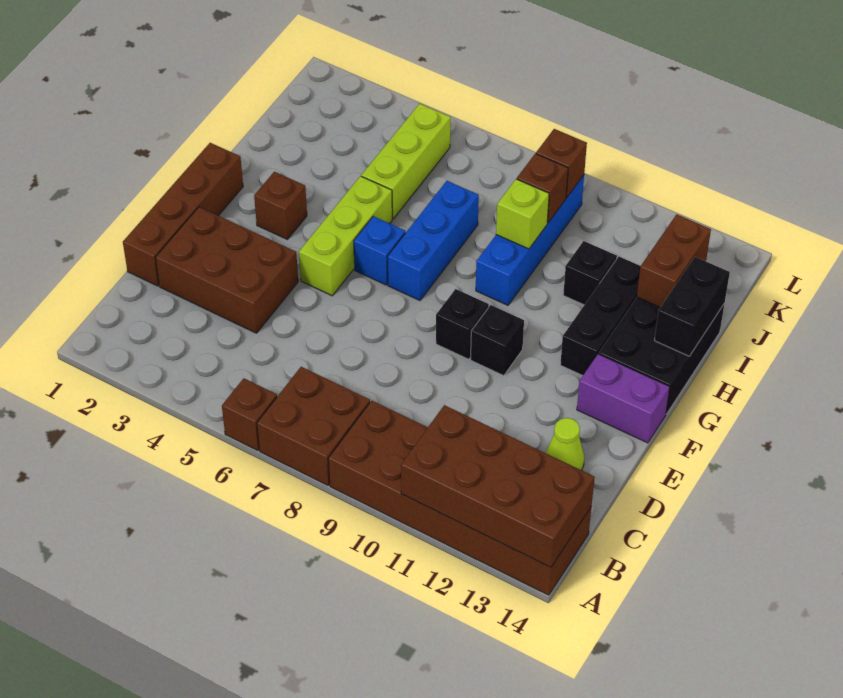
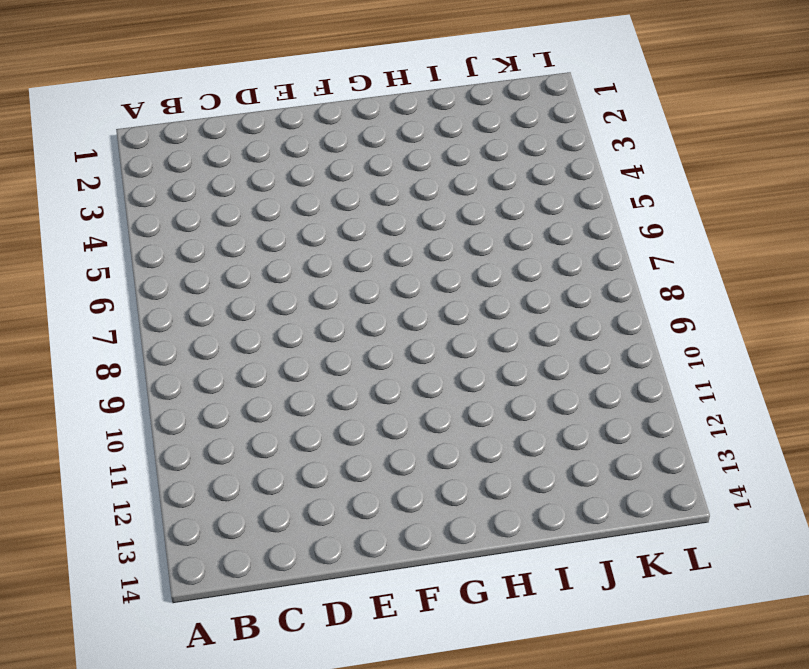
none -> brown 1x1 brick [222,378,277,451]
none -> brown 2x2 brick [257,367,370,485]
none -> brown 2x6 brick [328,401,591,595]

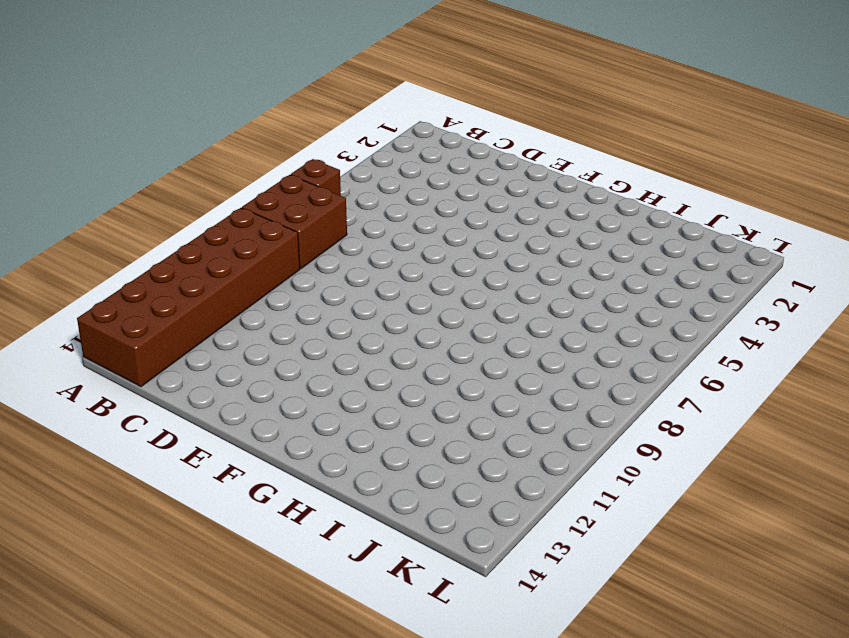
none -> brown 1x4 brick [123,143,243,286]
none -> brown 2x3 brick [155,207,298,333]
none -> lime 1x1 cone [546,418,584,470]

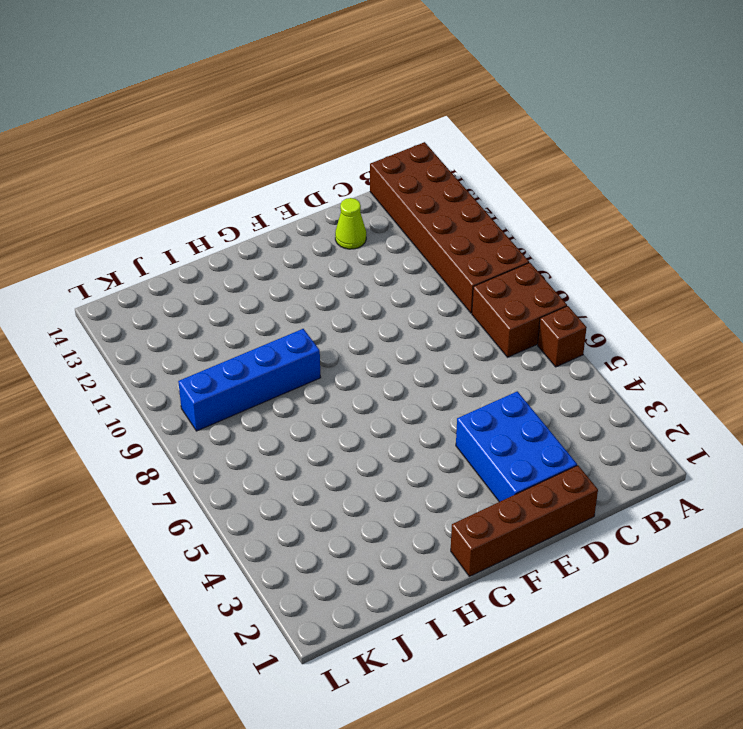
blue 2x3 brick [456,391,577,502] -> brown 2x3 brick [155,207,298,333]
none -> lime 1x3 brick [299,176,392,296]
none -> black 1x1 brick [436,289,489,359]
none -> black 1x1 brick [471,305,524,376]

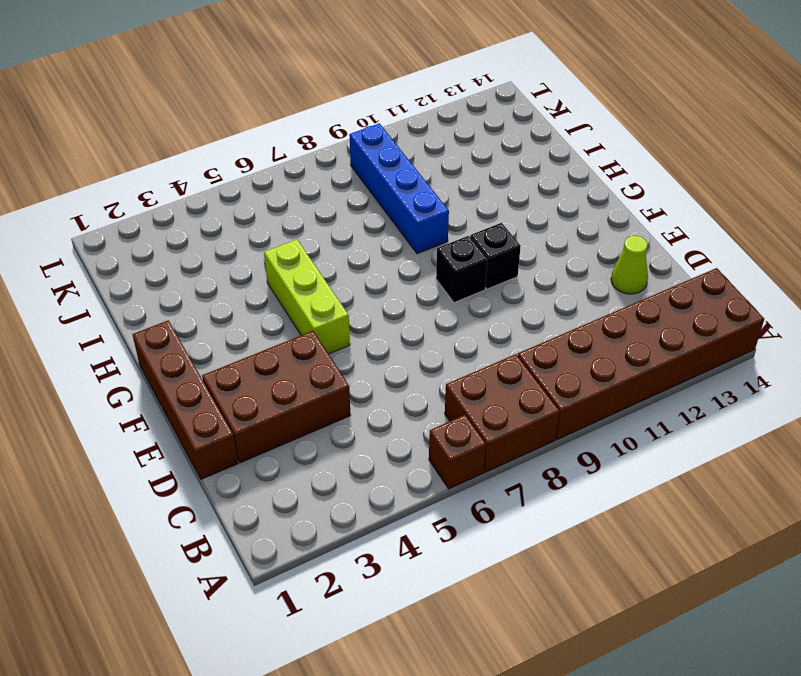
none -> purple 1x2 brick [577,354,670,443]
none -> brown 1x1 brick [254,172,307,239]
none -> blue 1x1 brick [354,216,405,285]

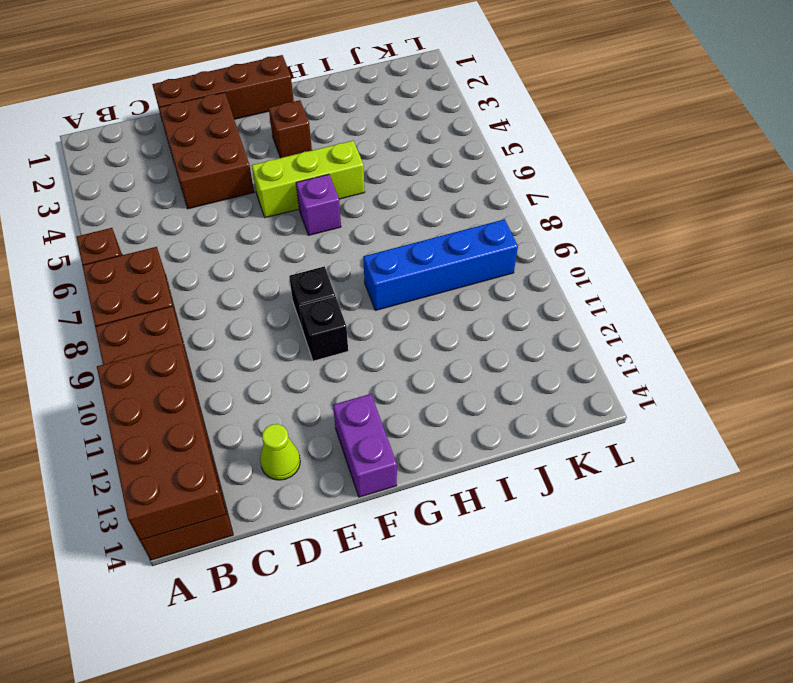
purple 1x1 brick [296,174,341,235] -> blue 1x1 brick [354,216,405,285]
none -> blue 1x3 brick [388,181,479,300]
none -> black 1x3 brick [560,257,641,376]
none -> black 2x3 brick [599,297,725,414]

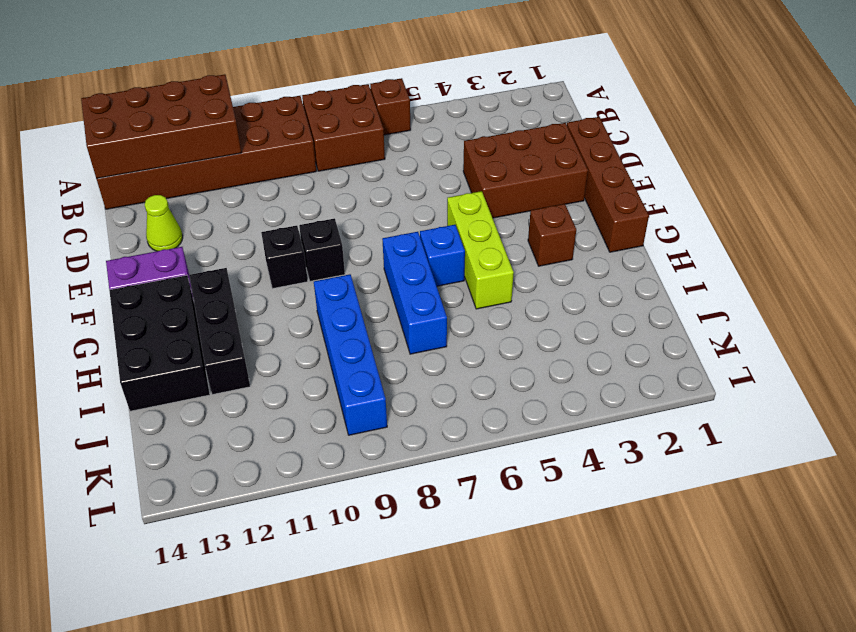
none -> lime 1x3 brick [361,104,451,219]
none -> black 1x1 brick [563,241,617,305]
none -> black 1x2 brick [654,257,730,356]

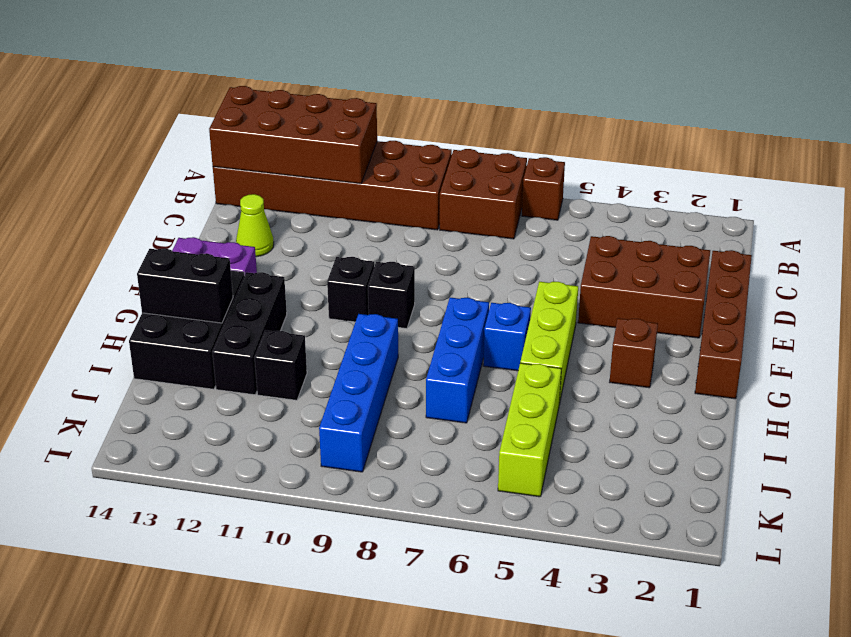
black 1x2 brick [137,248,233,323] -> black 1x2 brick turned to [654,257,730,356]
none -> lime 1x1 brick [496,179,549,249]
none -> brown 1x2 brick [637,214,711,307]
none -> brown 1x1 brick [517,154,568,223]

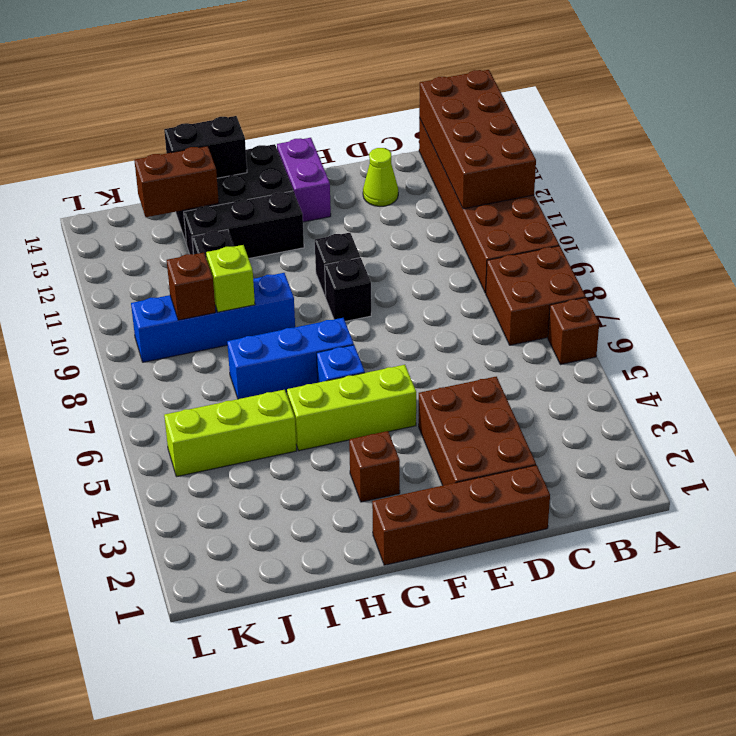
none -> brown 1x1 brick [536,129,587,198]

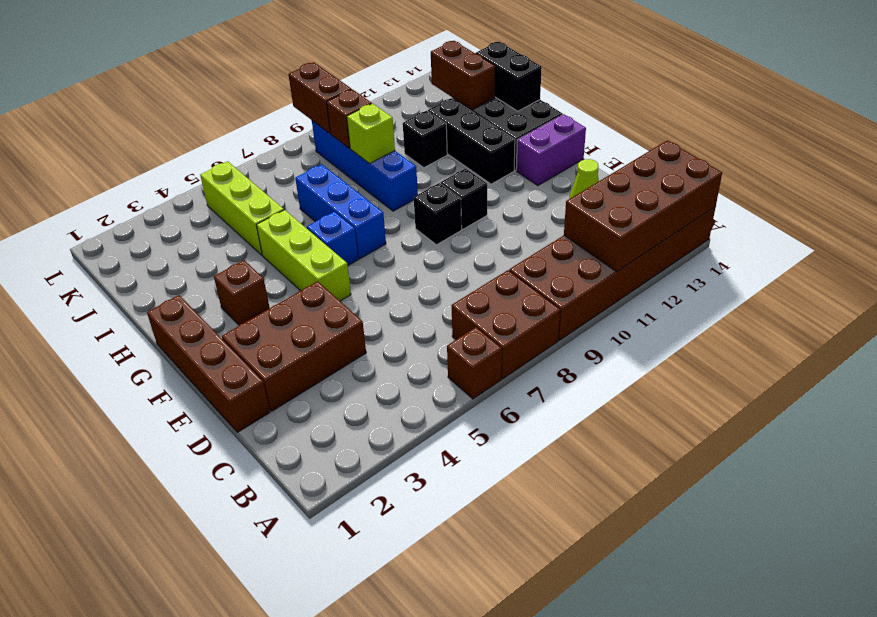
brown 1x2 brick [288,62,351,134] -> brown 1x1 brick [536,129,587,198]

